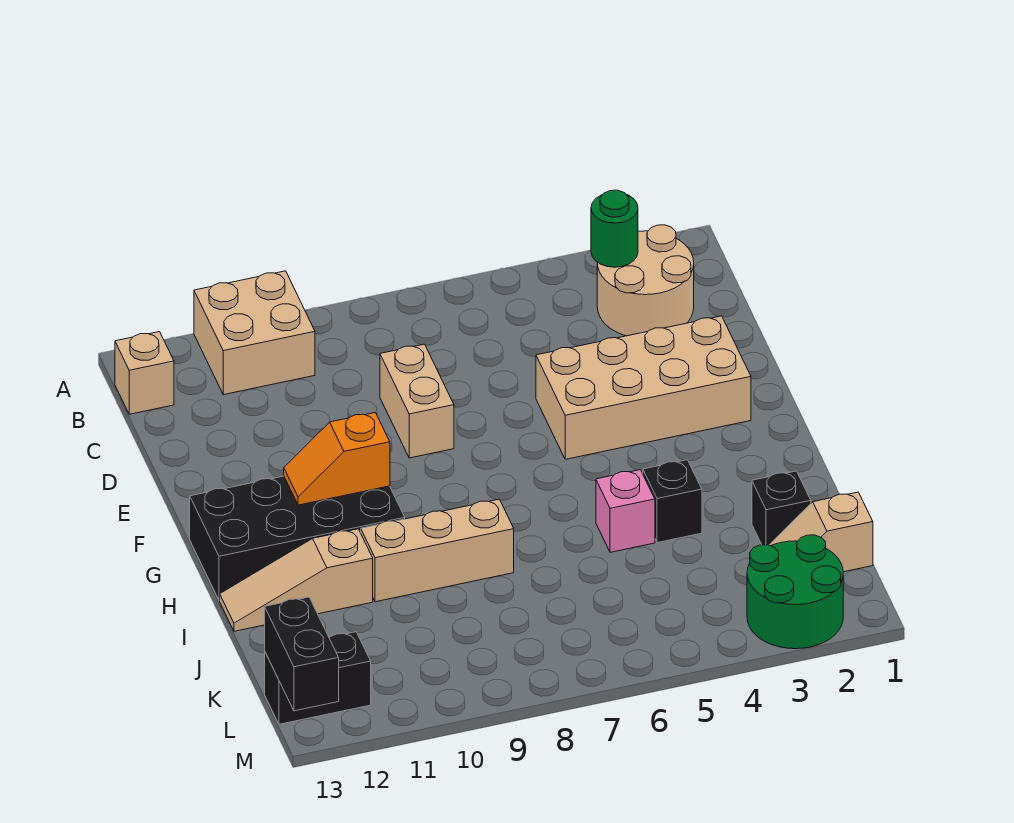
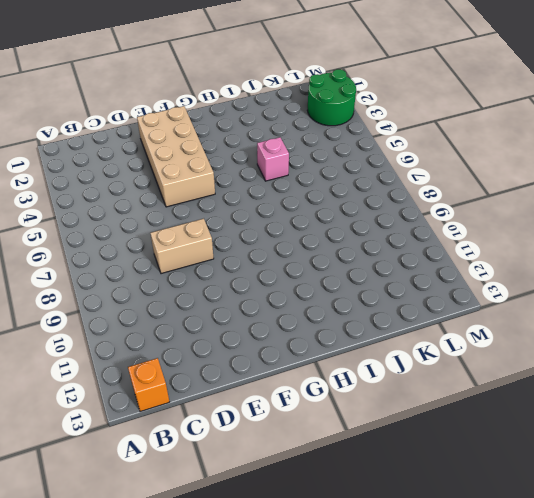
orange 1x1 brick [128,358,169,412] -> tan 1x1 brick [115,332,174,414]
none -> tan 2x2 brick [194,271,315,395]
none -> tan 2x2 round brick [597,225,694,336]
none -> black 2x4 brick [190,476,405,600]

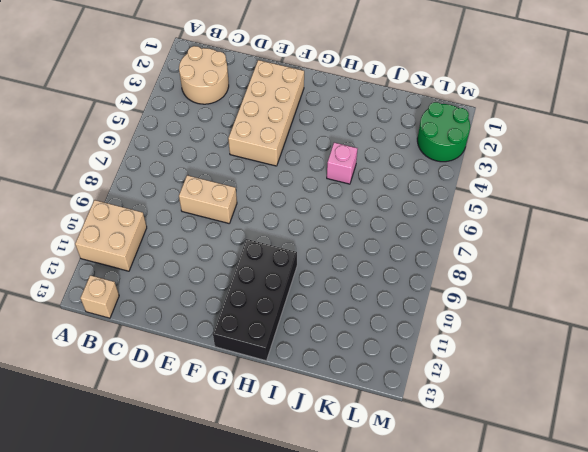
none -> black 1x1 brick [643,460,702,543]
none -> tan 1x3 brick [361,499,514,602]
none -> tan 1x3 slope [220,529,373,631]

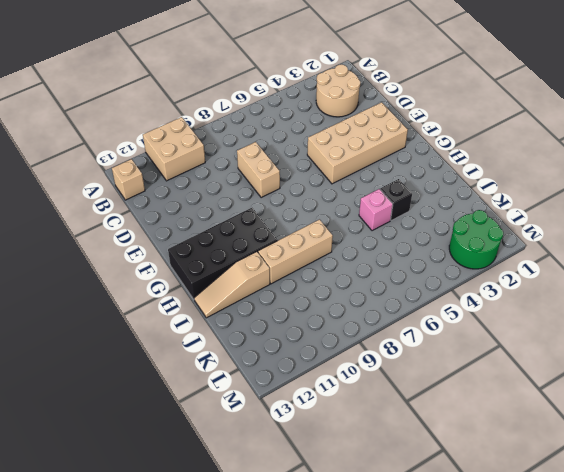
none -> black 1x1 brick [752,471,811,545]
none -> tan 1x2 slope [769,492,873,572]
none -> black 1x2 brick [265,632,371,724]

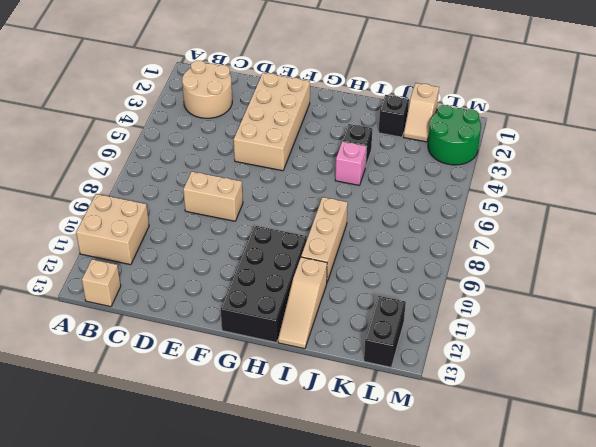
none -> green 1x1 round brick [591,190,638,267]
none -> orange 1x2 slope [284,413,390,505]
none -> black 1x2 brick [265,597,339,711]

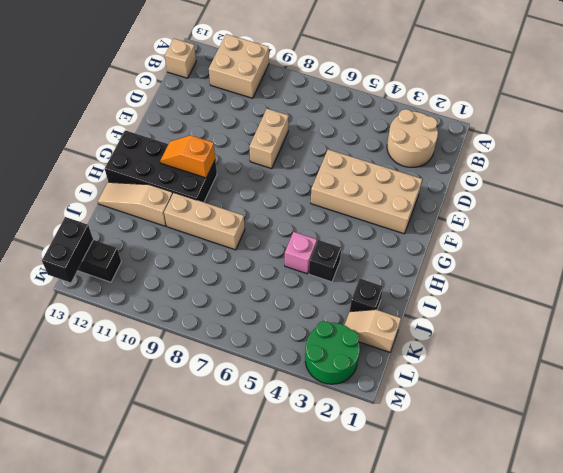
none -> green 1x1 round brick [591,190,638,267]

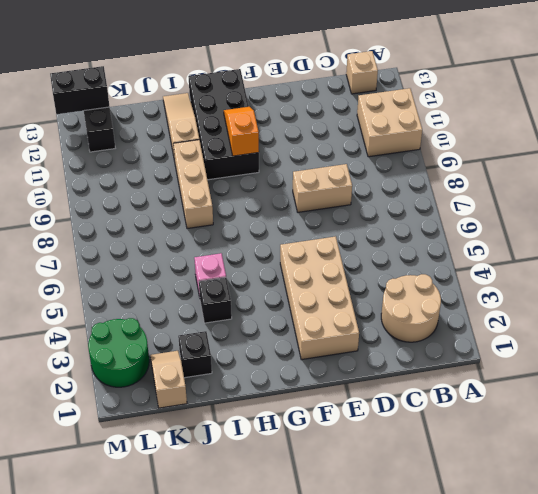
none -> green 1x1 round brick [591,190,638,267]

